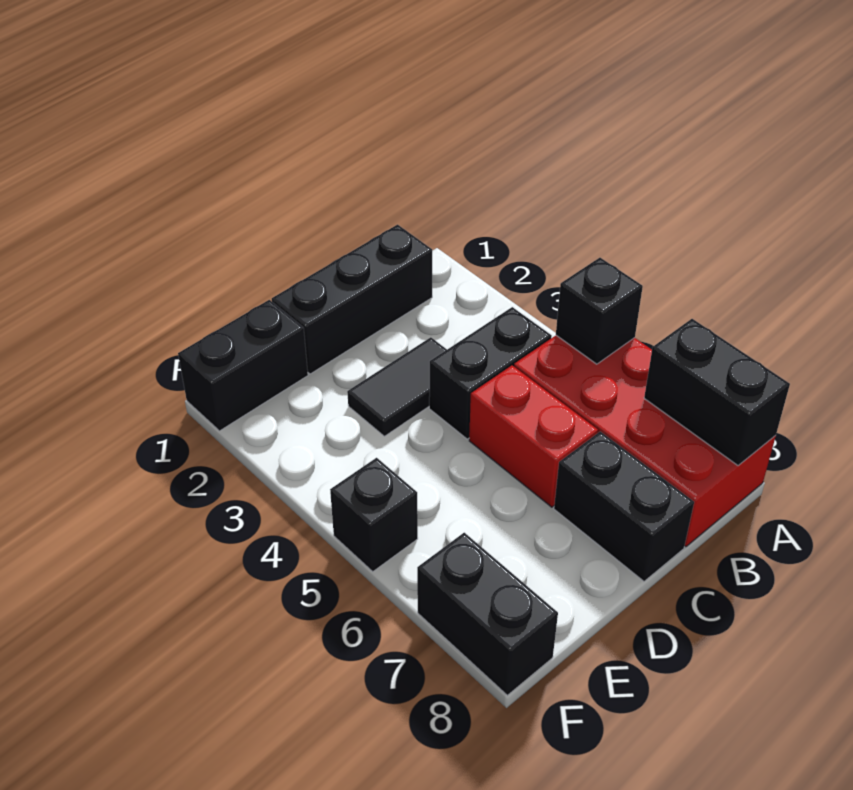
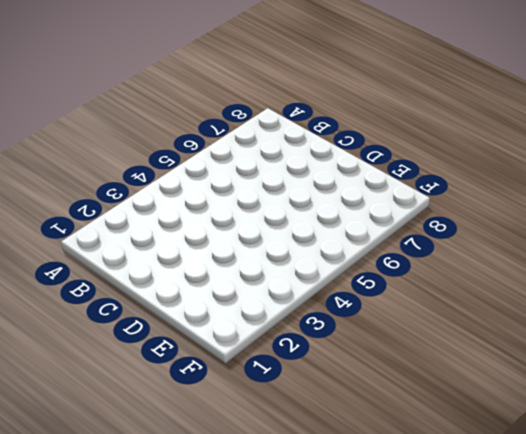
none -> red 2x4 brick [514,335,776,547]
none -> black 1x3 brick [272,225,432,374]

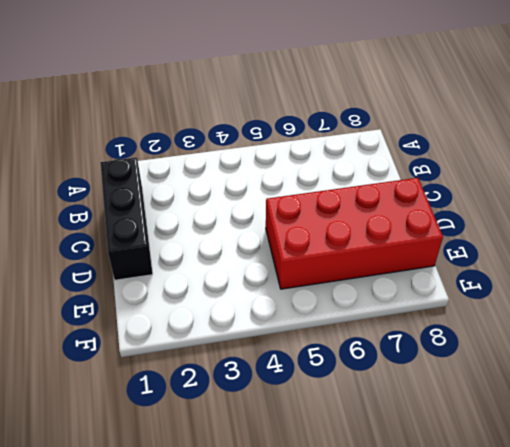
red 2x4 brick [266,178,443,289] -> red 2x4 brick moved to [514,335,776,547]
none -> black 1x2 brick [429,307,552,439]
none -> black 1x2 tile [347,337,447,436]

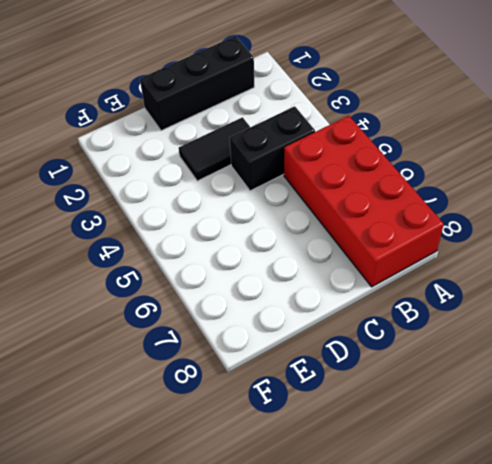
none -> red 1x2 brick [469,366,598,507]
none -> black 1x2 brick [554,431,694,581]

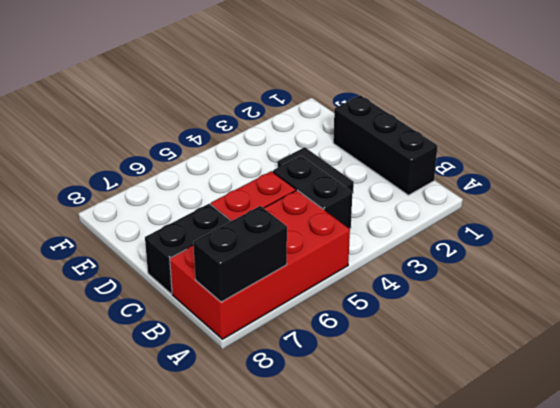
none -> black 1x2 brick [178,300,308,431]
none -> black 1x1 brick [330,458,418,572]

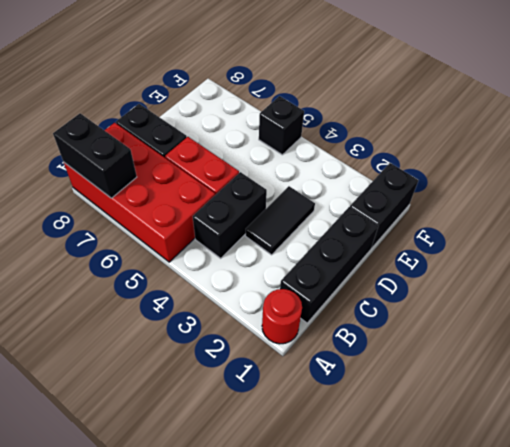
red 1x1 round brick [262,289,302,344] -> none
none -> black 1x2 brick [417,533,558,695]
none -> black 1x1 brick [556,258,643,364]

